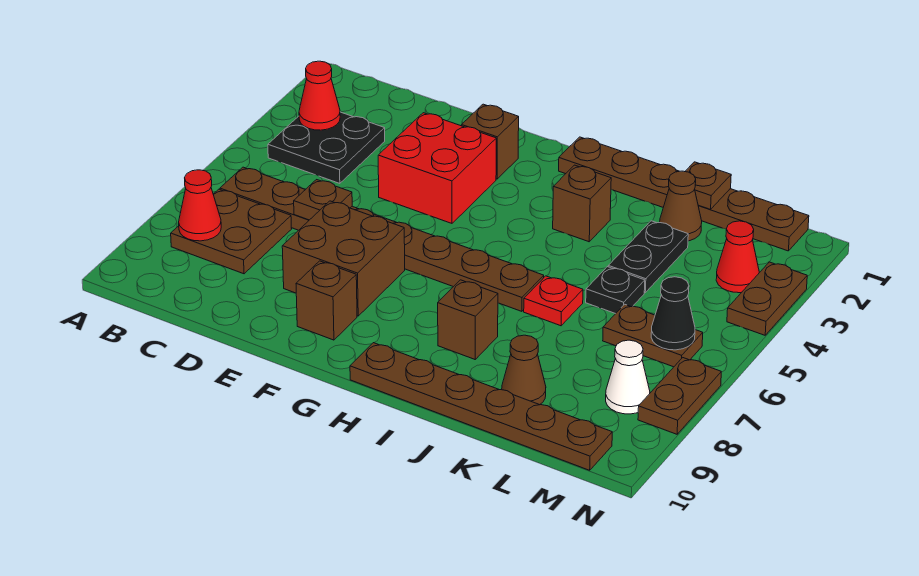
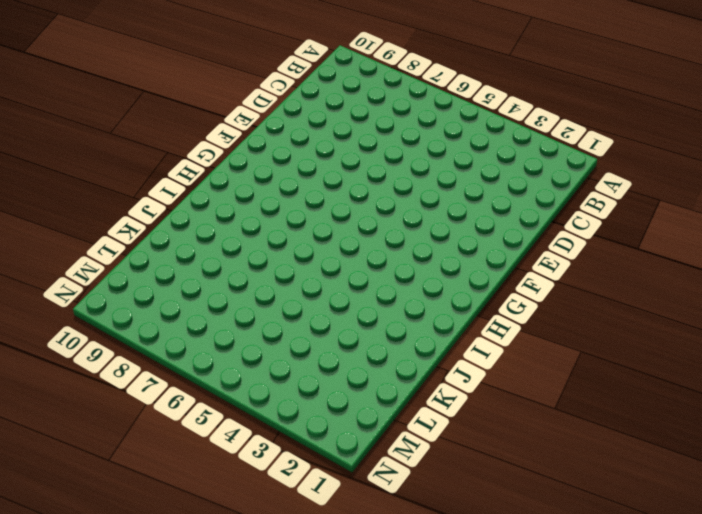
none -> black 2x2 plate [268,112,385,183]
none -> brown 1x8 plate [220,167,544,311]
none -> brown 2x2 plate [171,189,291,274]

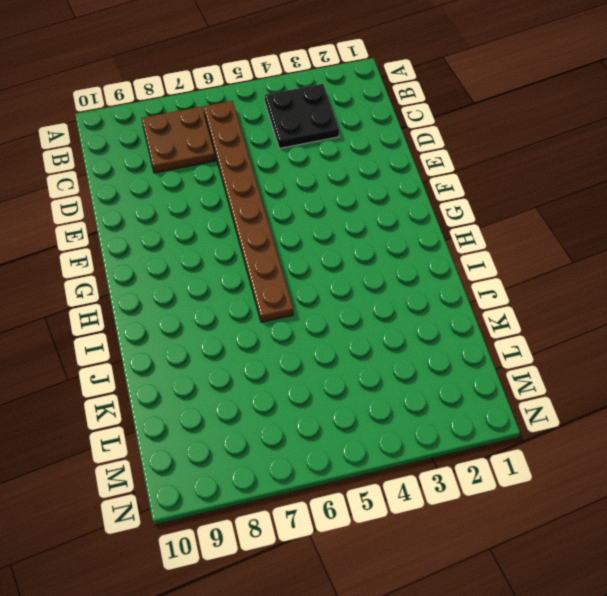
none -> red 2x2 brick [378,113,496,223]
none -> brown 2x2 brick [282,201,405,316]
none -> brown 1x1 brick [462,104,519,179]

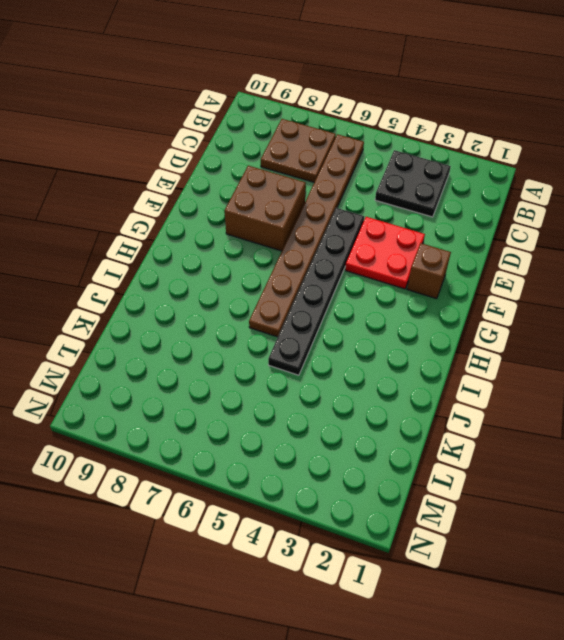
red 2x2 plate [345,217,425,289] -> red 2x2 brick [378,113,496,223]
black 1x6 plate [268,208,364,375] -> none
none -> brown 1x1 brick [296,261,357,340]
none -> brown 1x6 plate [559,137,809,251]
none -> brown 1x6 plate [350,343,612,470]

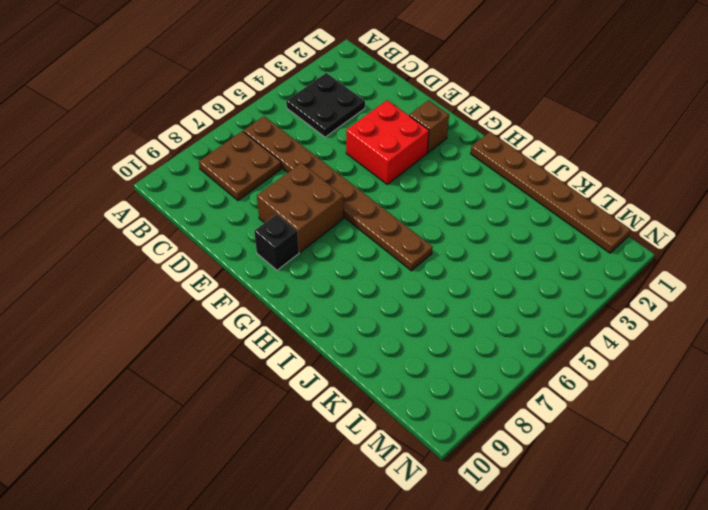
black 1x1 brick [254,214,299,270] -> brown 1x1 brick [296,261,357,340]
none -> brown 1x6 plate [350,343,612,470]
none -> brown 1x1 brick [553,165,611,242]
none -> brown 1x1 brick [438,280,498,359]

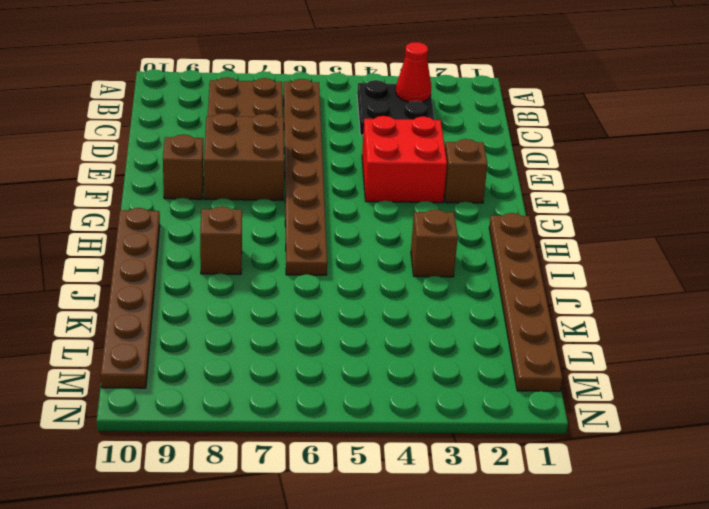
none -> red 1x1 plate [524,276,583,326]
none -> brown 1x1 cone [660,171,702,241]
none -> black 1x2 plate [608,221,688,292]

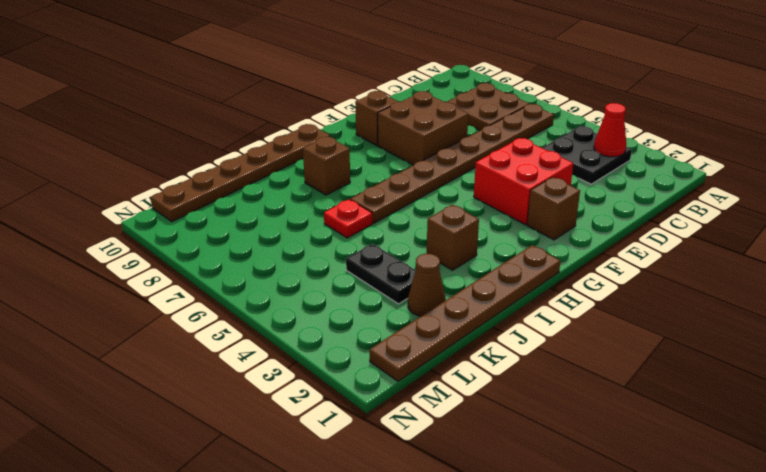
none -> black 1x1 plate [586,267,645,314]
none -> brown 1x1 cone [502,335,546,405]
none -> brown 1x2 plate [603,304,703,367]

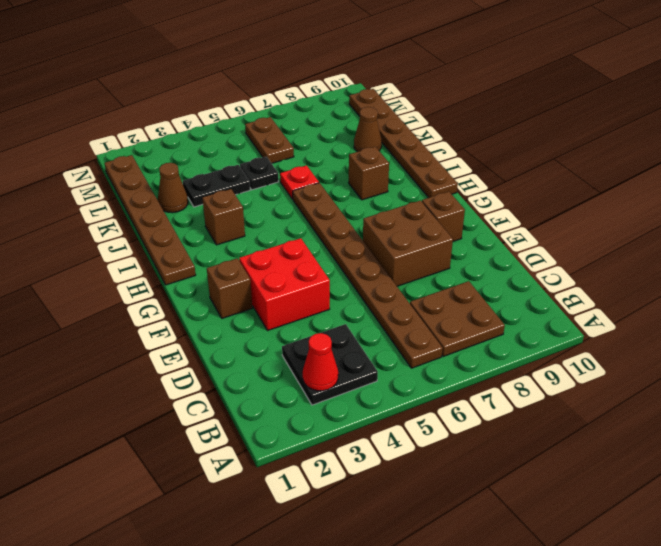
none -> red 1x1 cone [716,221,759,293]
none -> white 1x1 cone [606,340,650,414]
none -> brown 1x2 plate [727,262,807,335]

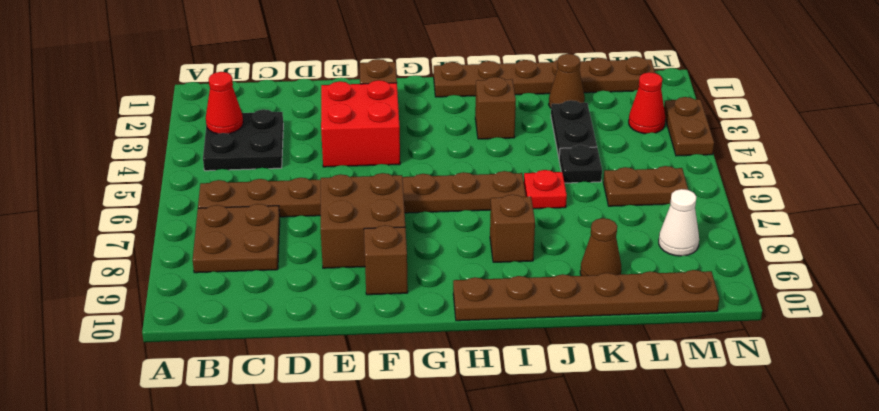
none -> brown 1x2 plate [638,358,721,434]
none -> red 1x1 cone [179,170,221,241]
none -> brown 1x1 plate [294,180,352,220]

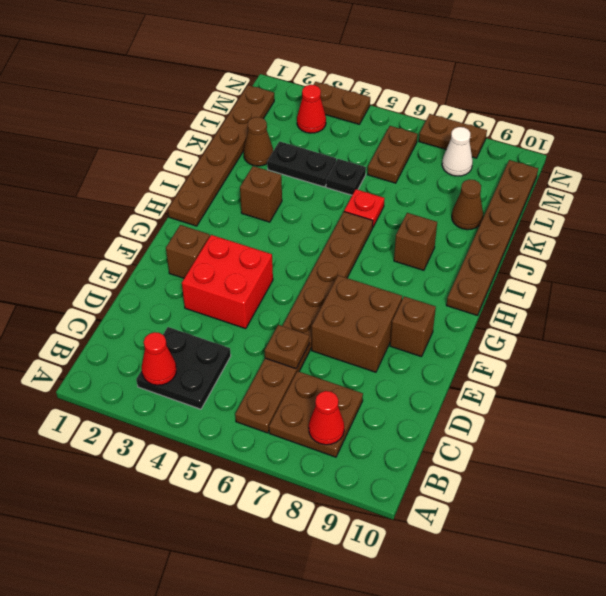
none -> brown 1x1 plate [685,162,731,209]
none -> black 1x1 cone [651,277,695,350]

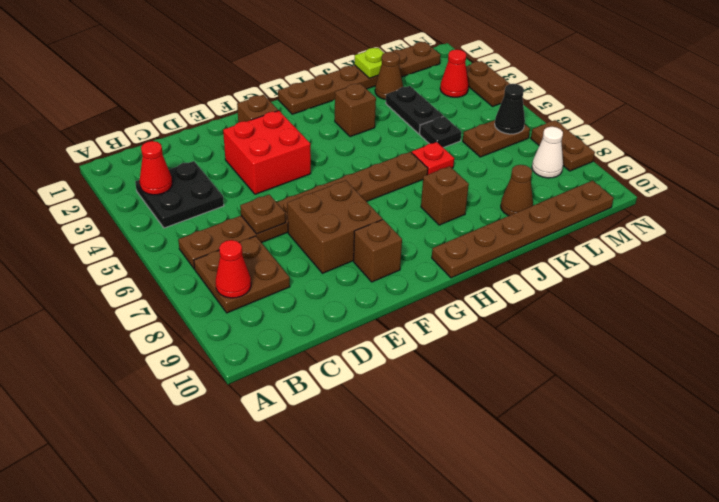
lime 1x1 plate [354,48,384,78] -> brown 1x1 plate [685,162,731,209]

